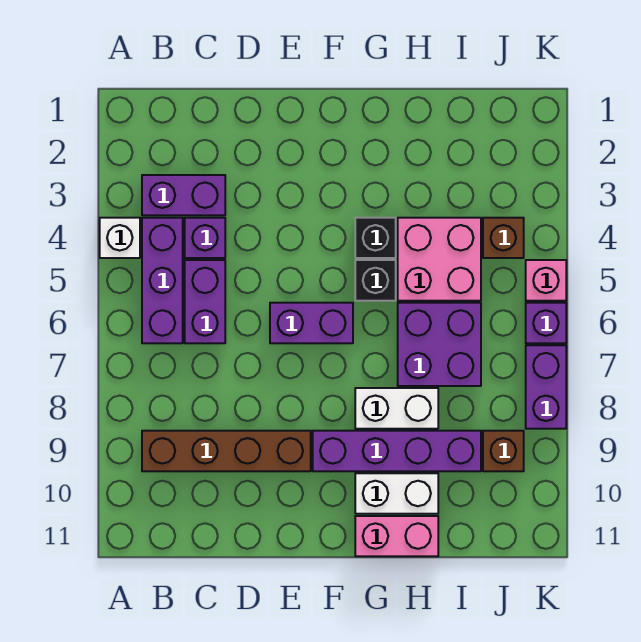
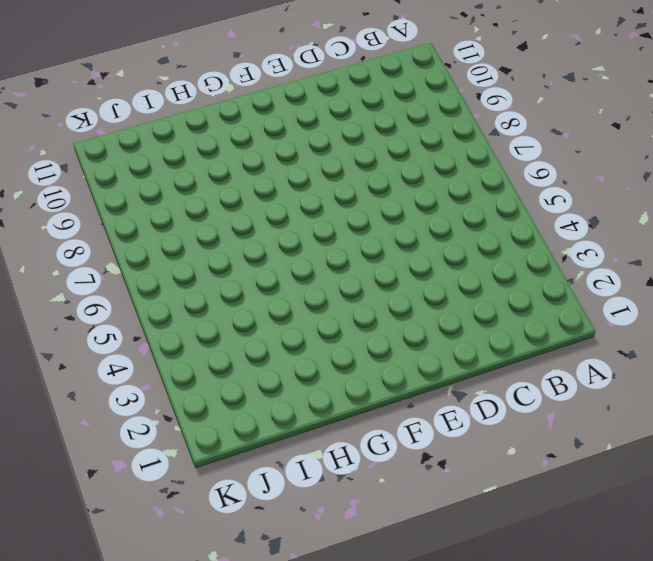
none -> white 1x1 brick [100,218,140,258]
none -> purple 1x2 brick [142,175,225,215]
none -> purple 1x3 brick [142,218,183,343]

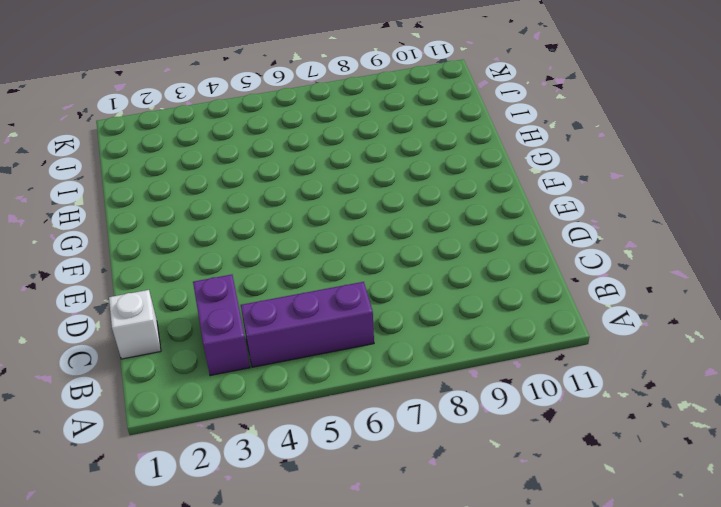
white 1x1 brick [109,290,161,359] -> white 1x1 brick moved to [100,218,140,258]
none -> brown 1x4 brick [142,431,311,471]
none -> purple 1x1 brick [185,218,225,258]
none -> purple 1x2 brick [185,260,225,343]

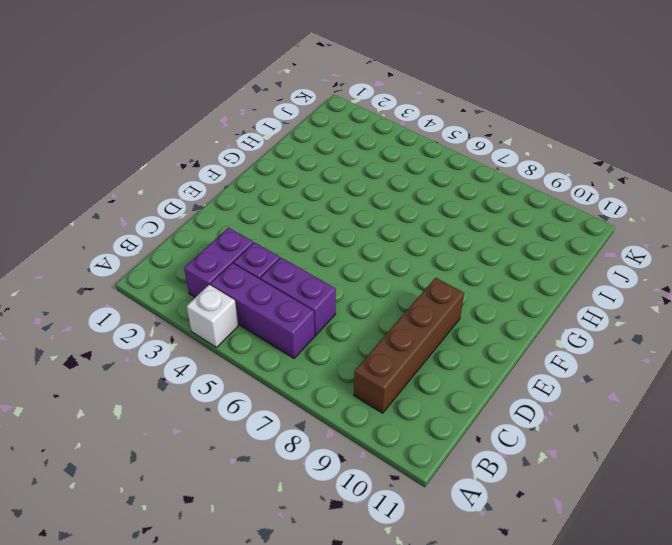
none -> purple 1x2 brick [270,303,353,343]
none -> purple 1x4 brick [313,431,481,471]
none -> black 1x1 brick [355,218,396,258]

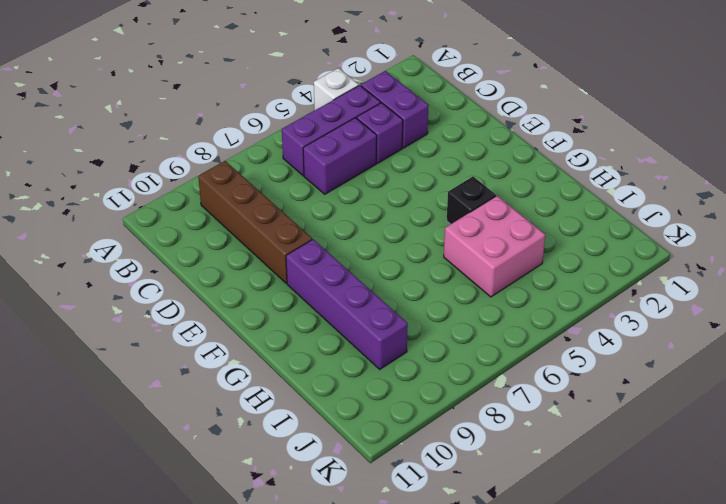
none -> purple 1x2 brick [270,303,353,343]
none -> black 1x1 brick [355,260,396,301]
none -> white 1x2 brick [355,388,438,429]

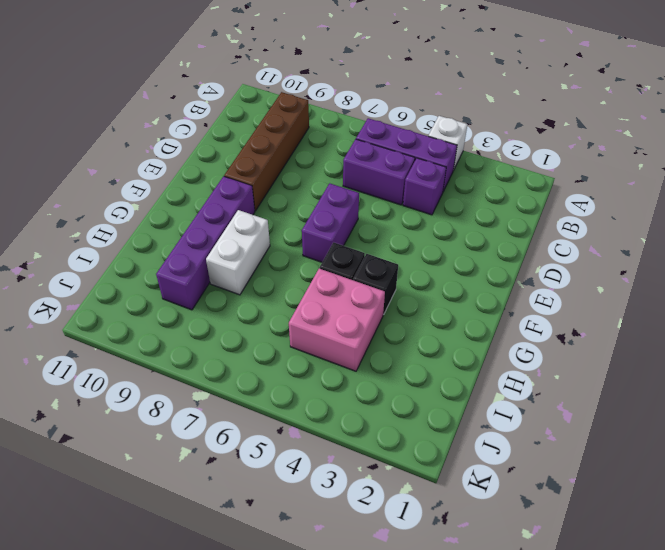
none -> purple 1x2 brick [142,175,225,215]
none -> white 1x2 brick [355,473,438,514]
none -> pink 1x2 brick [355,516,438,556]

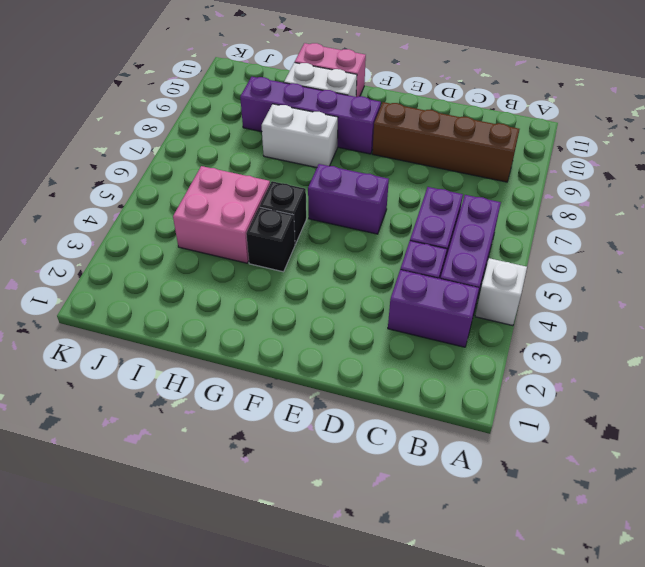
none -> purple 2x2 brick [398,303,481,386]
none -> brown 1x1 brick [483,218,524,258]
none -> brown 1x1 brick [483,431,524,471]

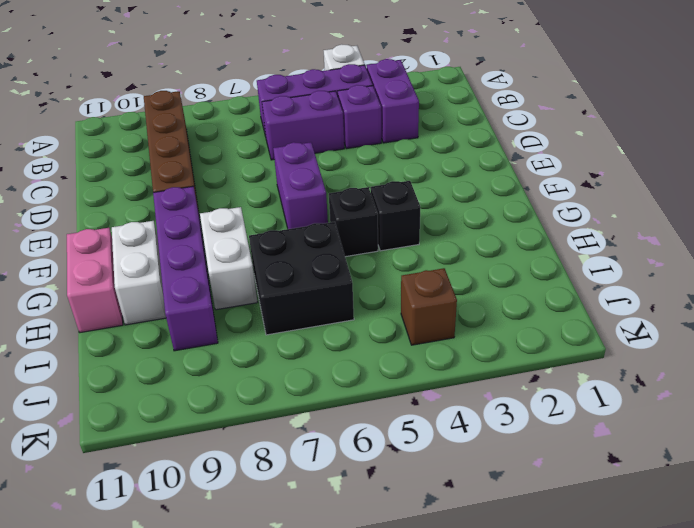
black 2x2 brick [249,222,354,335] -> purple 2x2 brick [398,303,481,386]
none -> pink 2x2 brick [398,218,481,301]
none -> brown 1x1 brick [483,431,524,471]
none -> pink 1x1 brick [526,260,566,301]

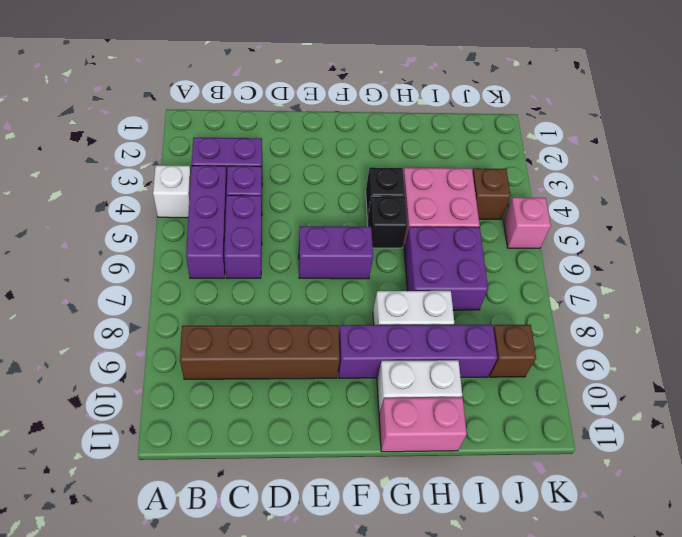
none -> purple 1x1 brick [526,303,566,343]
none -> purple 1x2 brick [526,345,566,429]

